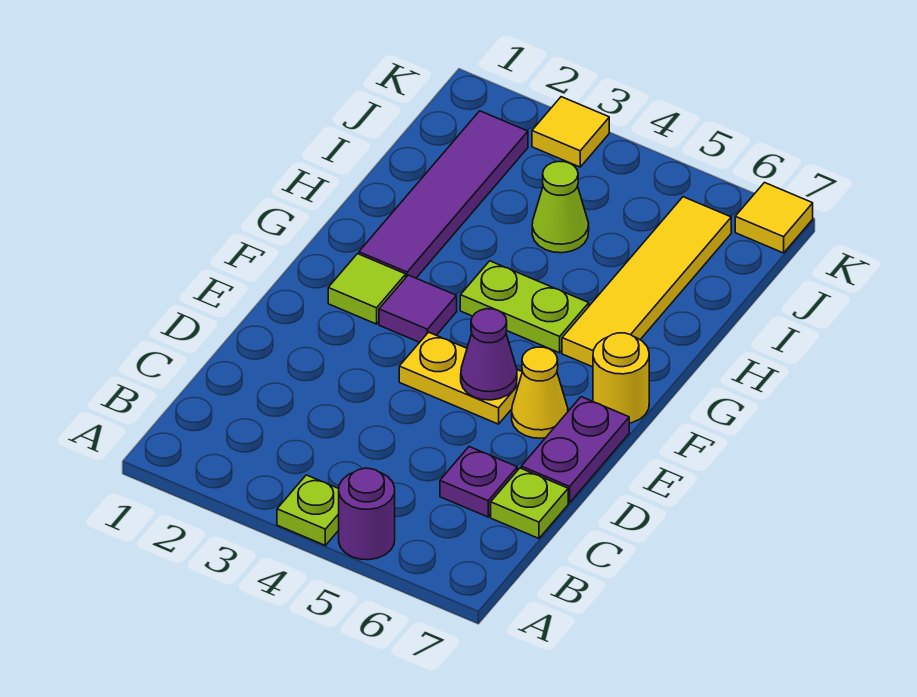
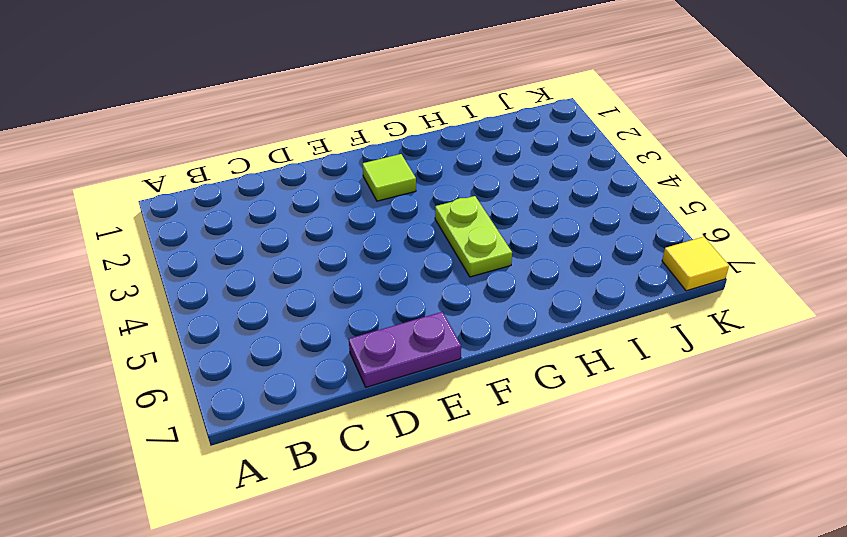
none -> lime 1x1 plate [277,475,339,545]
none -> purple 1x1 round brick [339,468,395,560]
none -> purple 1x1 plate [440,447,517,517]

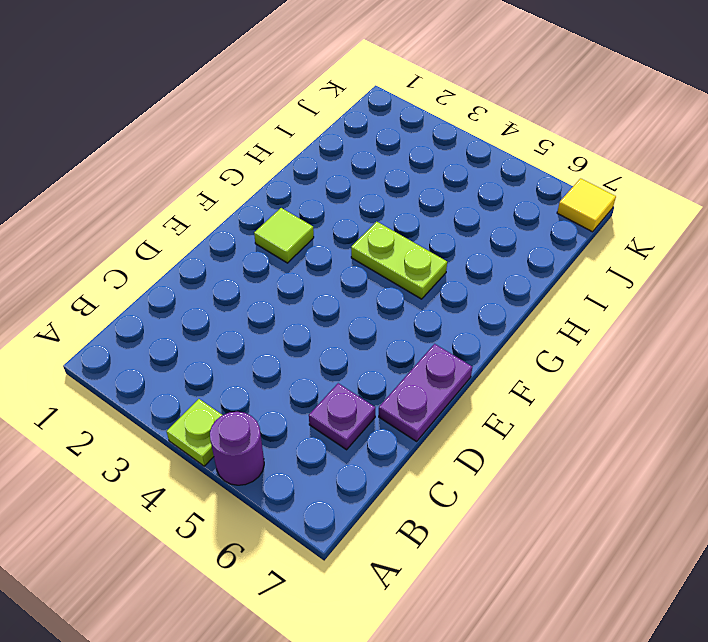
none -> lime 1x1 plate [491,468,568,538]
none -> yellow 1x2 plate [399,332,522,424]
none -> yellow 1x1 cone [512,347,568,438]

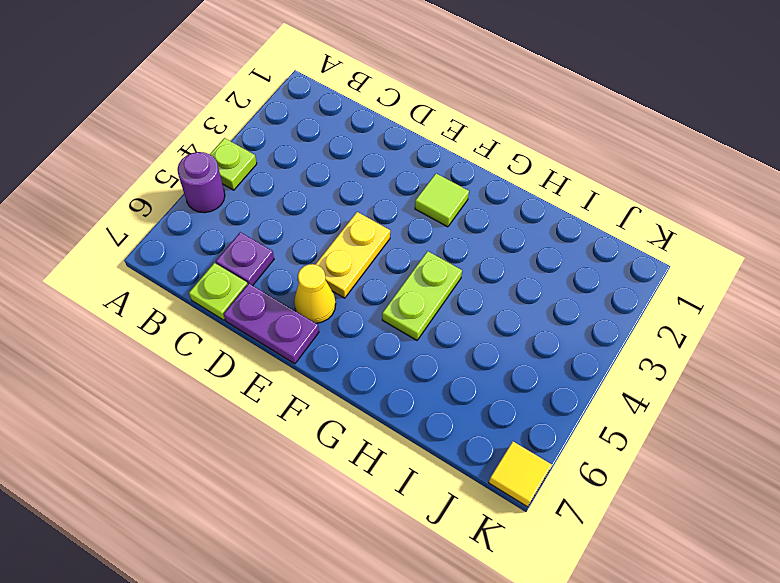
none -> purple 1x1 tile [379,275,457,342]
none -> yellow 1x1 round brick [593,333,649,423]
none -> purple 1x4 tile [359,111,528,278]

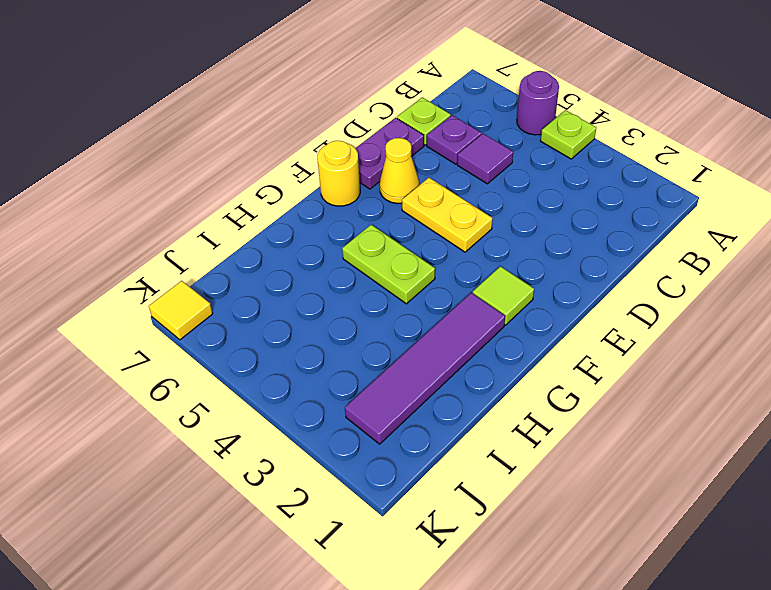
purple 1x1 tile [457,134,513,184] -> purple 1x1 tile moved to [379,275,457,342]
none -> yellow 1x4 tile [562,197,731,367]
none -> lime 1x1 cone [532,162,589,253]
none -> yellow 1x1 tile [532,97,609,167]

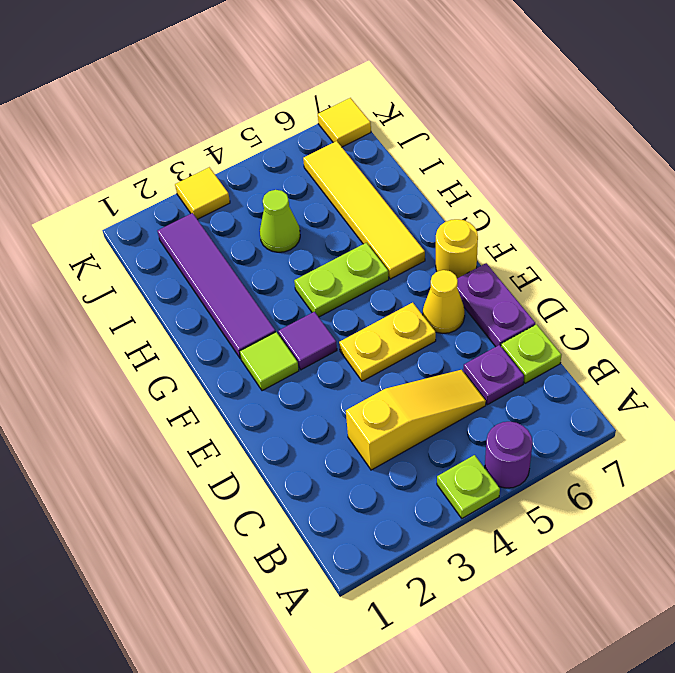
yellow 1x3 slope [346,370,486,470] -> none
none -> purple 1x1 cone [461,309,517,400]

